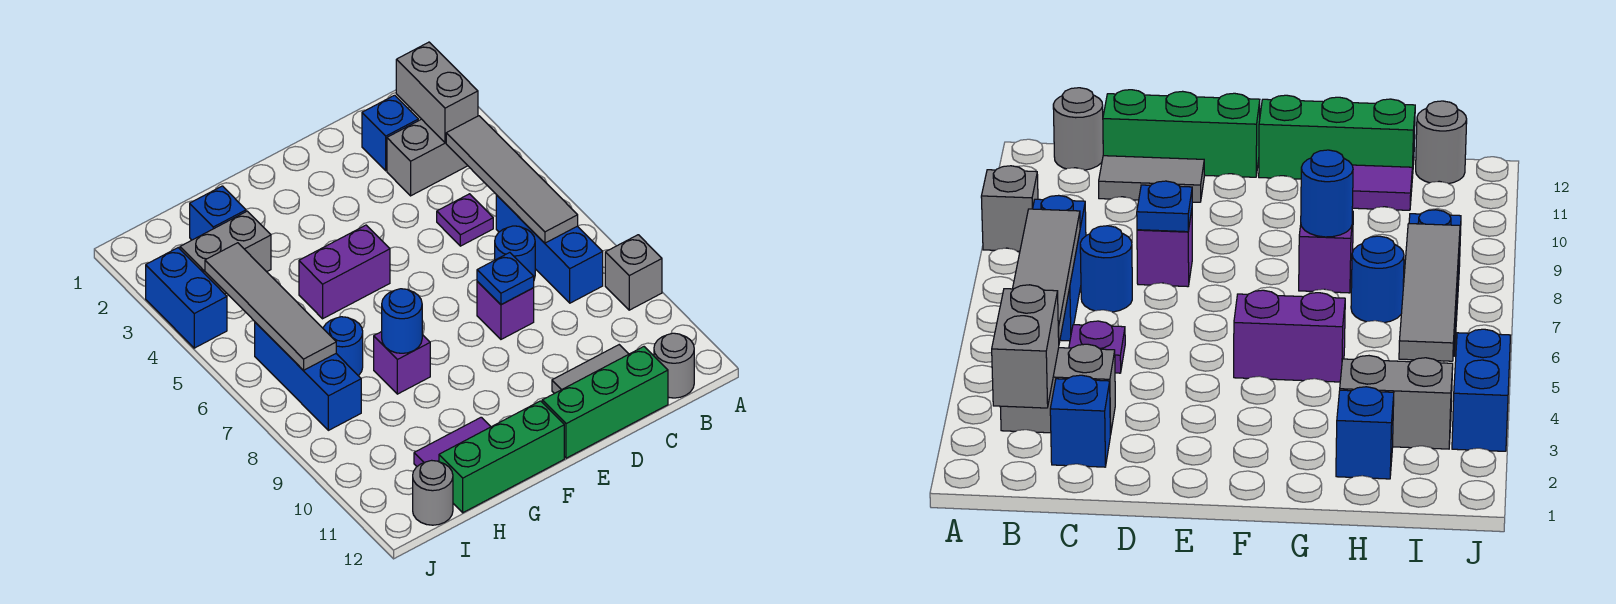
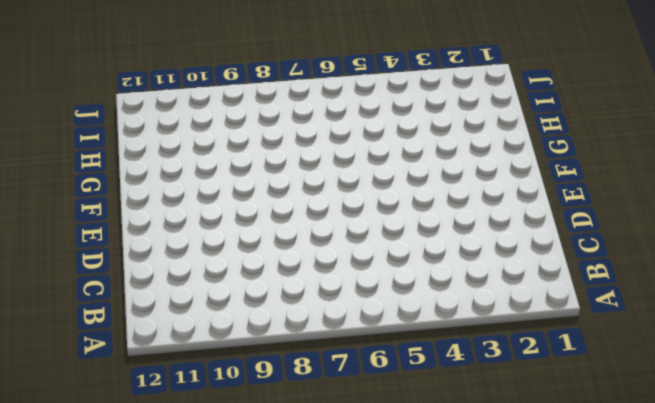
none -> grey 1x1 brick [605,235,662,310]
none -> grey 1x2 brick [387,119,468,196]
none -> blue 1x3 brick [496,195,603,303]

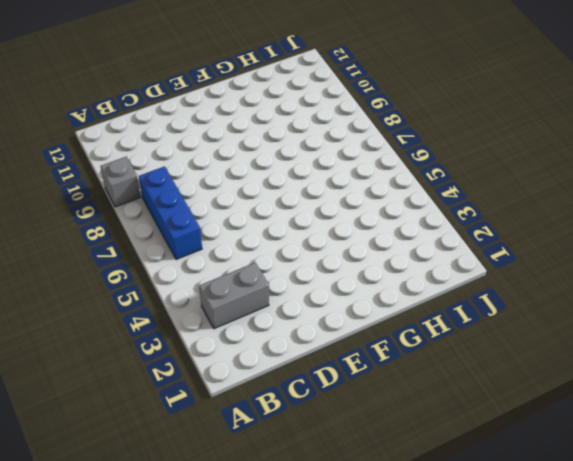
none -> grey 1x1 round brick [654,333,694,398]
none -> blue 1x1 brick [362,95,418,171]
none -> purple 1x1 plate [437,194,493,246]

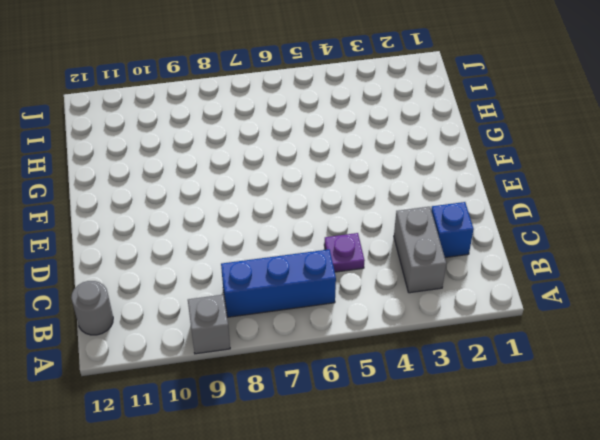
none -> blue 1x1 round brick [495,226,535,279]
none -> grey 1x2 tile [552,345,629,394]
none -> green 1x3 brick [542,347,668,458]

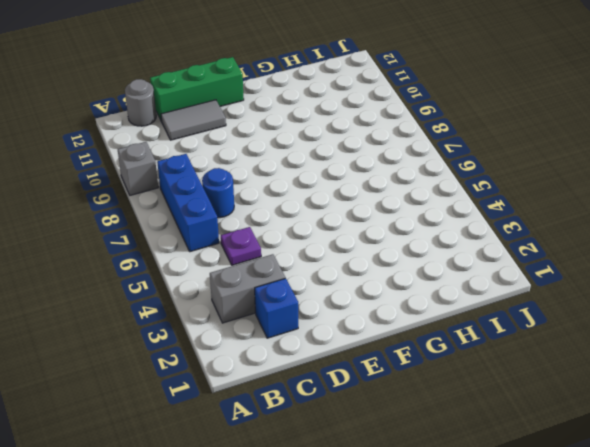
none -> purple 1x1 brick [477,282,534,339]
none -> purple 1x2 brick [299,225,390,319]
none -> green 1x3 brick [439,401,564,513]

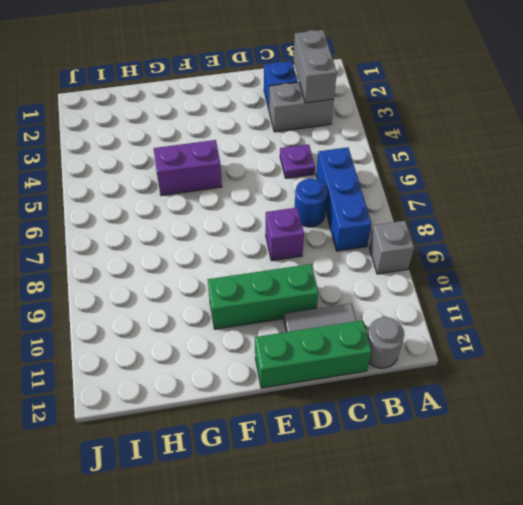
green 1x3 brick [208,264,319,329] -> green 1x3 brick moved to [439,401,564,513]
none -> purple 1x1 brick [374,332,430,394]
none -> purple 1x2 tile [414,417,491,466]
none -> blue 1x1 brick [190,186,246,240]

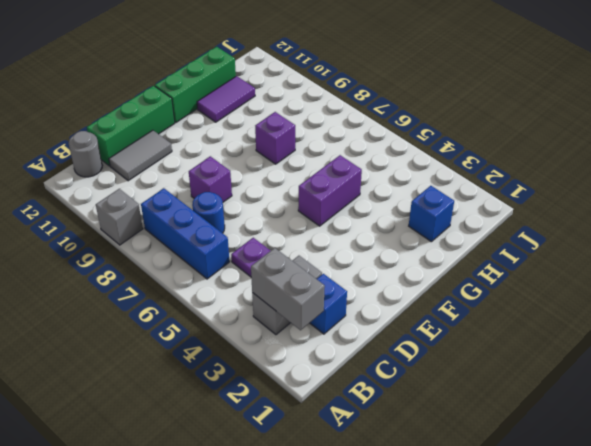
none -> grey 1x2 brick [180,211,271,294]
none -> blue 1x1 round brick [323,317,363,376]
none -> blue 1x3 brick [255,322,361,430]

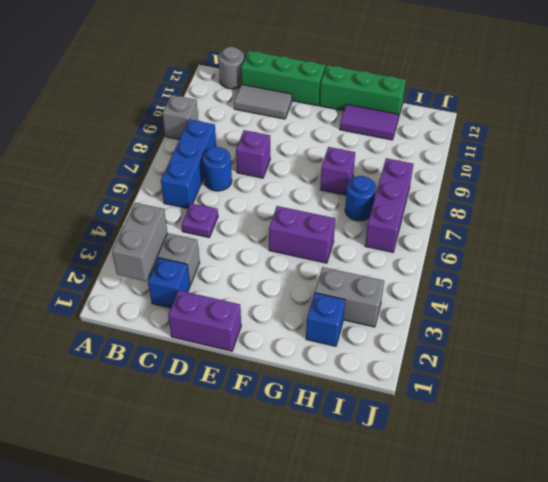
purple 1x2 brick [168,290,241,351] -> none
purple 1x3 brick [365,158,413,252] -> blue 1x3 brick [255,322,361,430]
none -> grey 1x1 round brick [413,460,453,525]
none -> blue 1x2 brick [146,248,227,348]
none -> grey 1x4 tile [446,116,578,243]

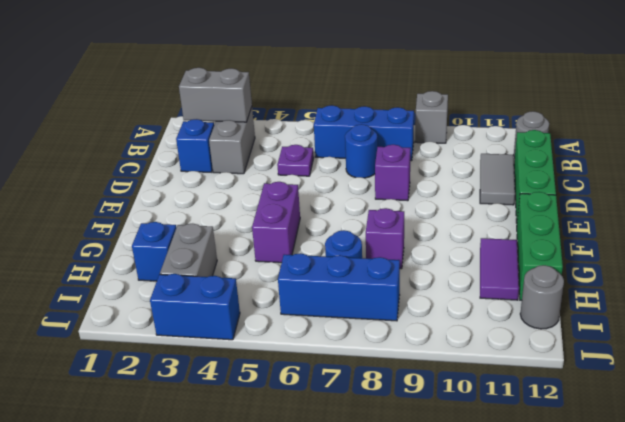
none -> grey 1x4 tile [446,116,578,243]
none -> blue 1x1 plate [477,253,534,305]
none -> blue 1x1 round brick [382,289,422,353]

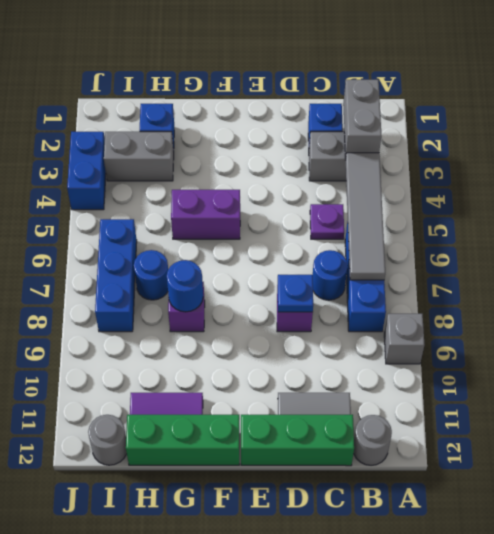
none -> grey 1x4 tile [205,243,336,370]

